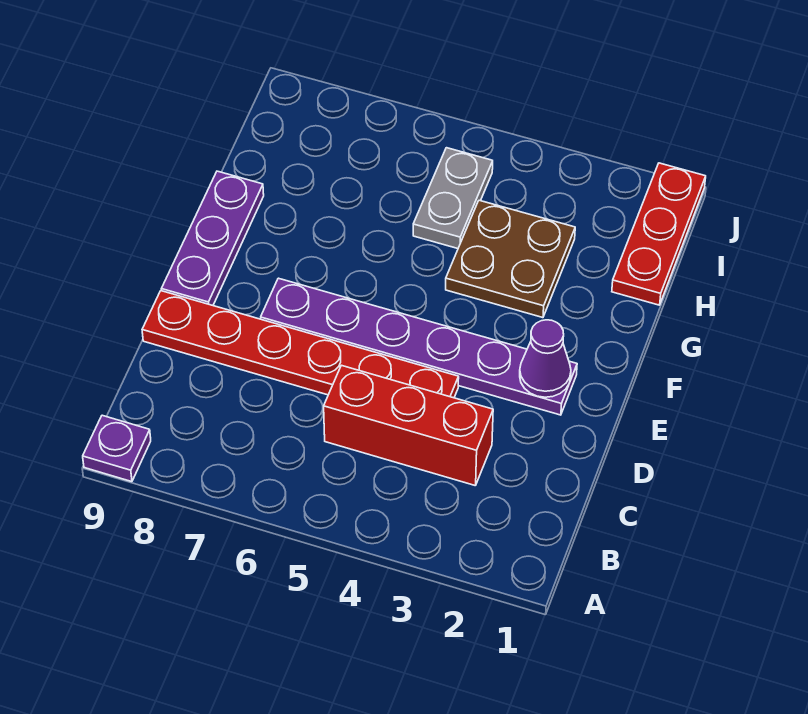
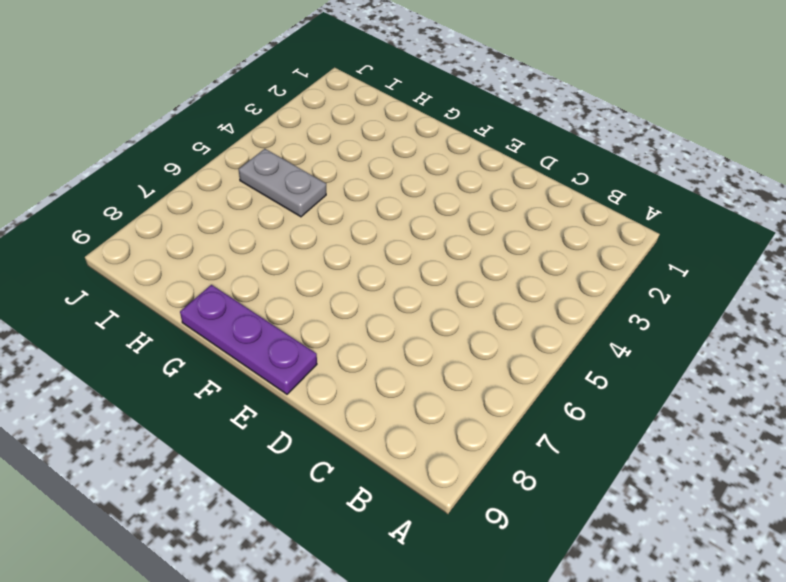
none -> purple 1x1 plate [83,415,151,482]
none -> red 1x3 brick [324,365,493,486]

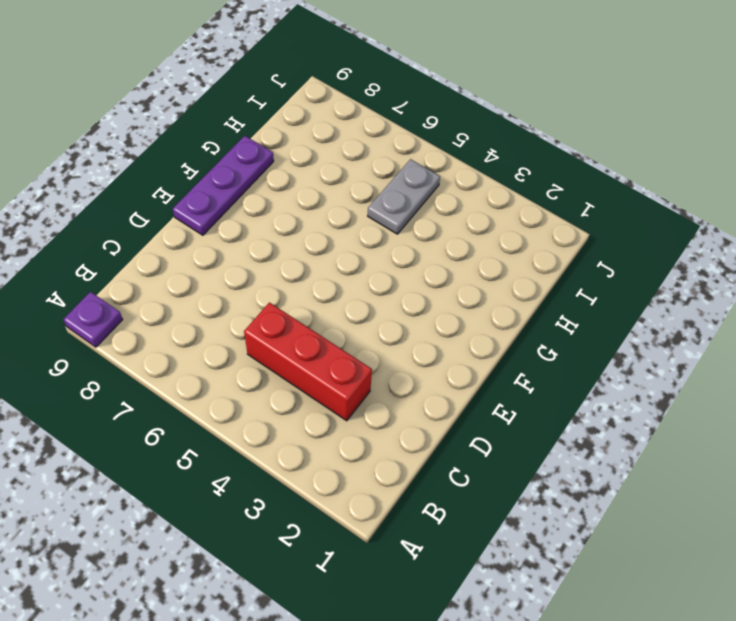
none -> red 1x6 plate [142,291,459,398]
none -> purple 1x6 plate [261,278,577,415]

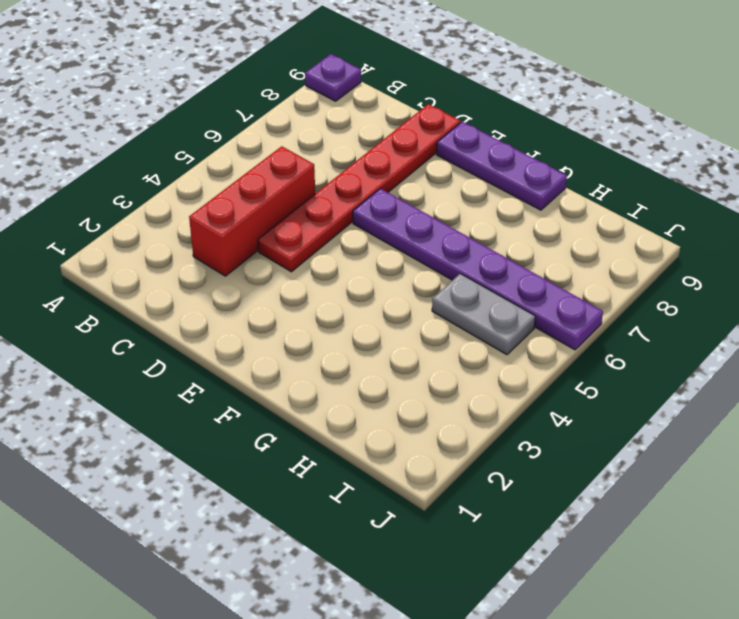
purple 1x6 plate [353,188,603,350] -> purple 1x6 plate turned to [261,278,577,415]
none -> brown 2x2 plate [446,200,575,318]
none -> red 1x3 plate [612,163,706,305]

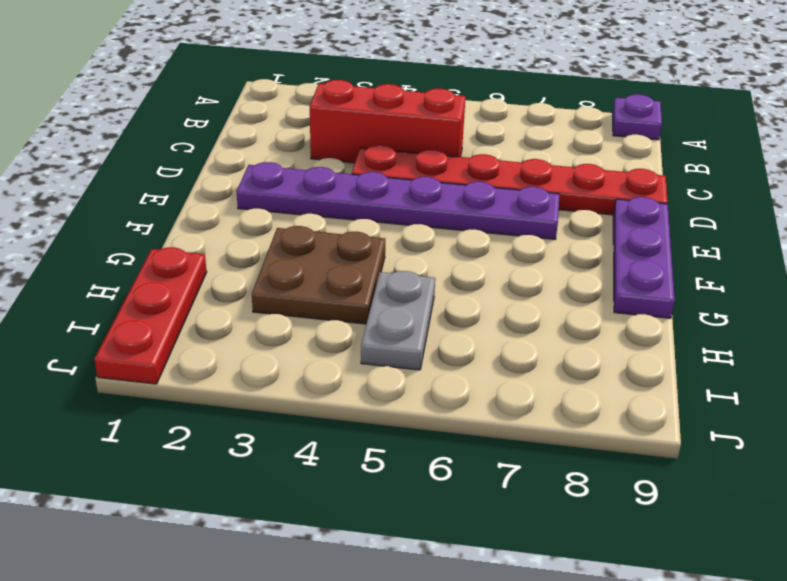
none -> purple 1x1 cone [520,320,571,397]

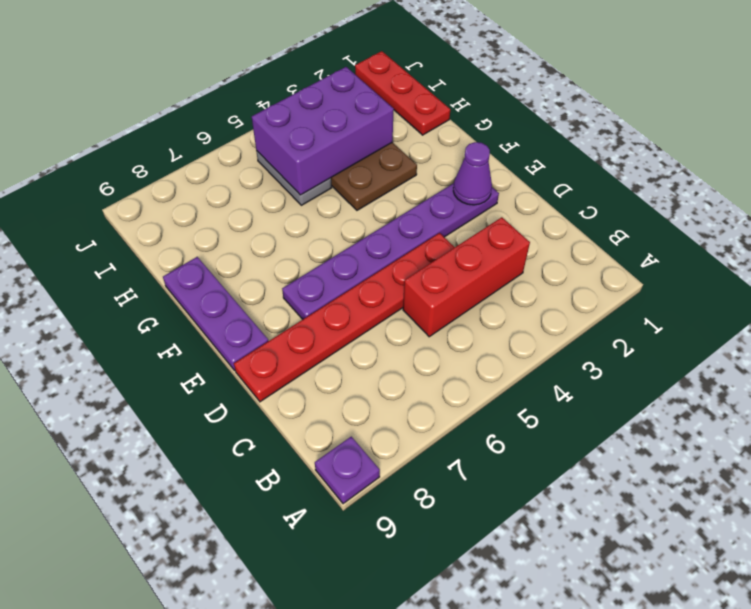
purple 2x3 brick [252,67,394,195] -> none

